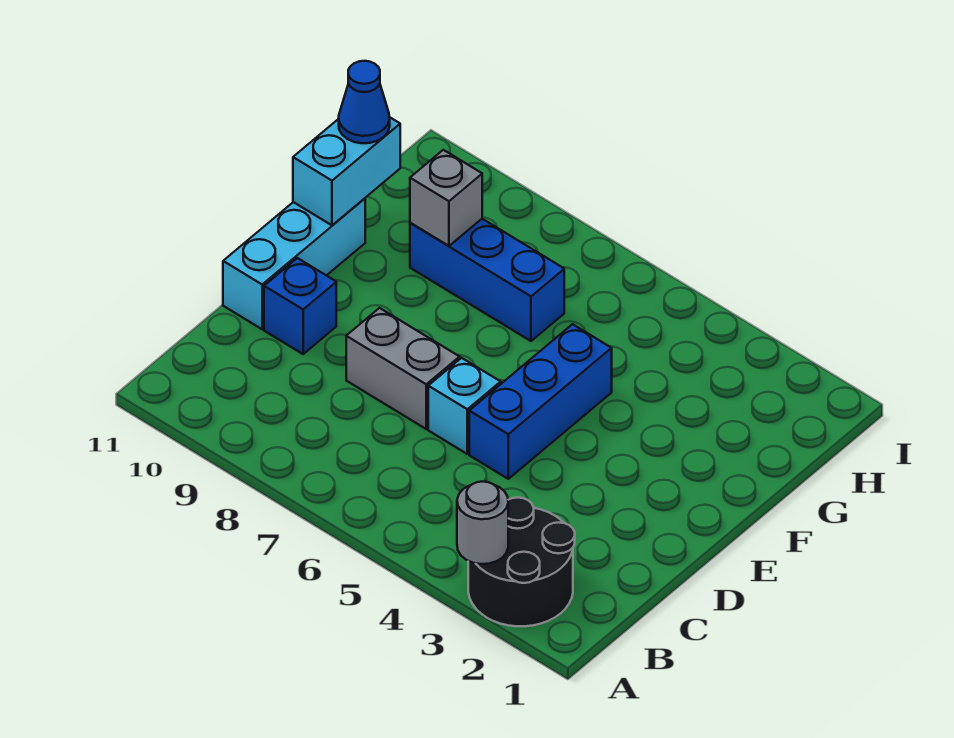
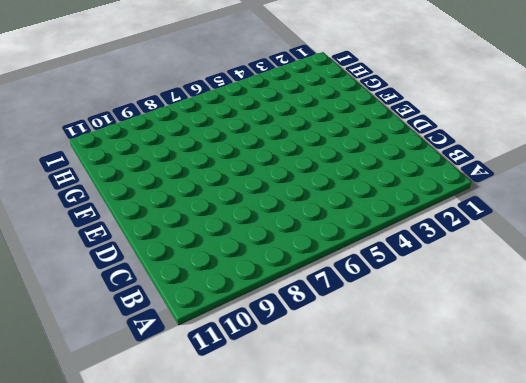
none -> black 2x2 round brick [468,498,575,626]
none -> blue 1x3 brick [469,324,612,479]

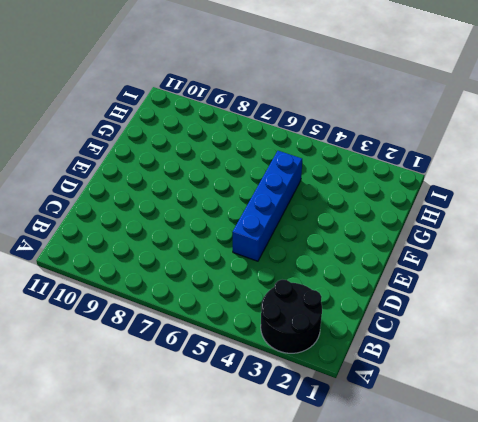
blue 1x4 brick [233,151,302,261] -> blue 1x3 brick [469,324,612,479]
none -> cyan 1x1 brick [428,358,501,454]
none -> grey 1x2 brick [346,308,460,429]

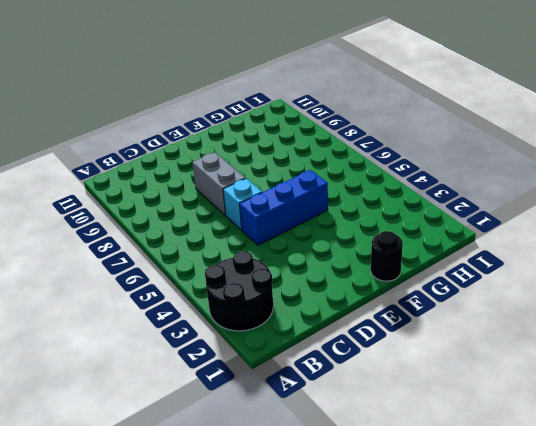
black 1x1 round brick [371,231,403,281] -> none
none -> blue 1x1 brick [264,258,336,354]
none -> cyan 1x3 brick [223,198,365,329]

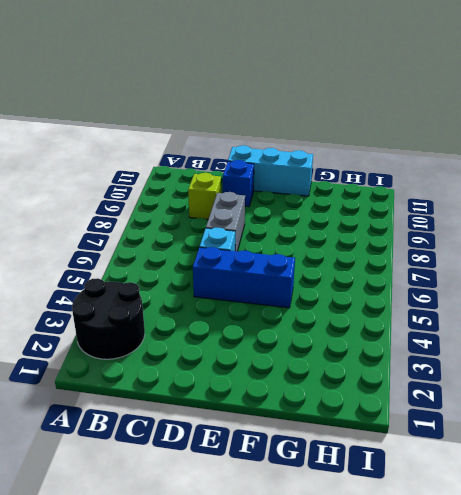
lime 1x1 brick [188,173,221,219] -> none
none -> blue 1x3 brick [410,219,564,341]
none -> grey 1x1 round brick [457,482,508,564]

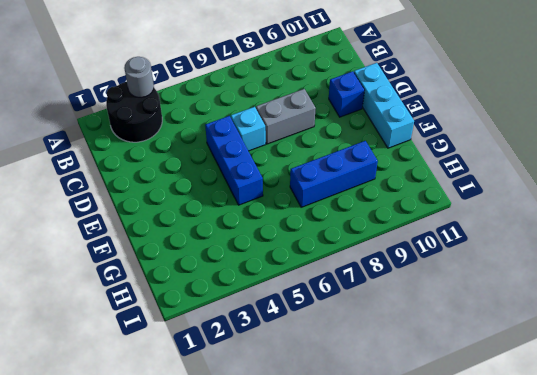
none -> cyan 1x2 brick [293,118,400,225]
none -> grey 1x1 brick [410,150,482,246]

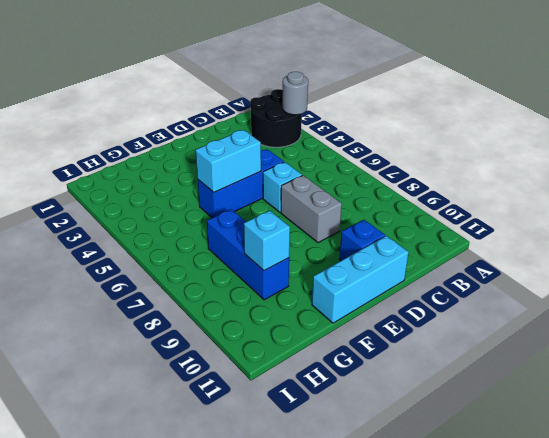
cyan 1x2 brick [196,130,261,192] -> cyan 1x2 brick moved to [293,118,400,225]
cyan 1x1 brick [244,211,290,271] -> grey 1x1 brick [410,150,482,246]
none -> blue 1x1 cone [339,61,390,143]

